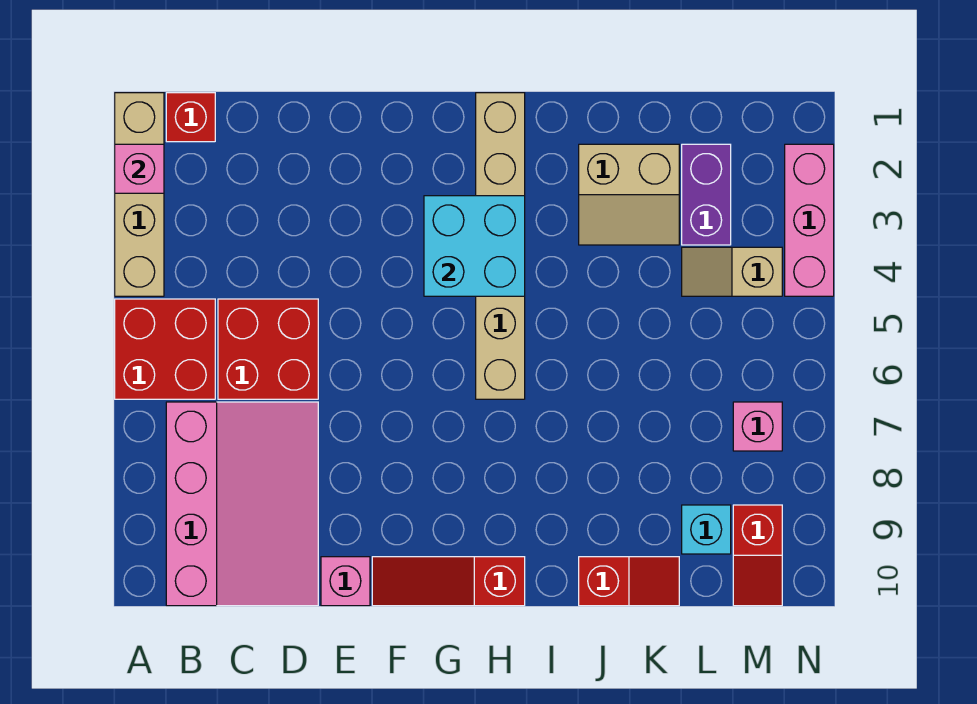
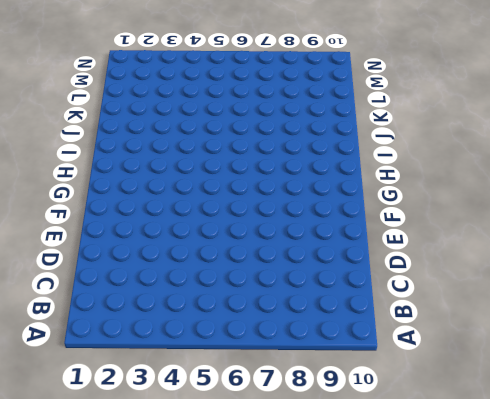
none -> tan 1x4 brick [115,93,164,296]
none -> red 2x2 brick [115,299,215,399]
none -> red 1x1 brick [166,93,215,142]

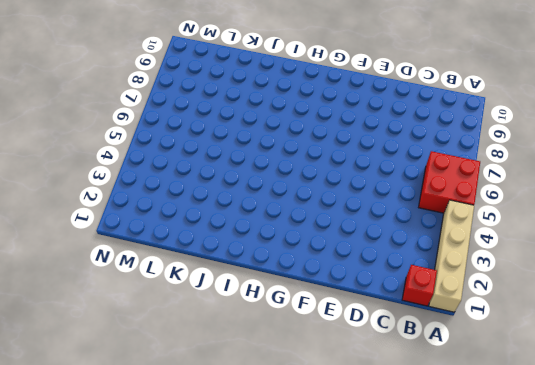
none -> pink 3x4 slope [166,402,318,606]
none -> red 2x2 brick [218,299,318,399]
none -> pink 1x1 brick [321,557,370,606]

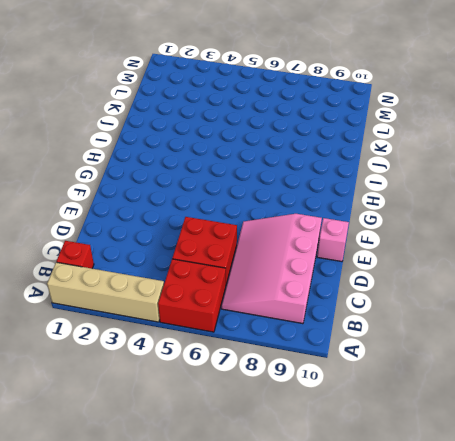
pink 3x4 slope [221,214,322,324] -> pink 3x4 slope turned to [166,402,318,606]
none -> red 1x3 slope [372,557,525,606]
none -> tan 1x6 brick [476,93,525,399]
none -> tan 2x2 slope [579,144,679,245]

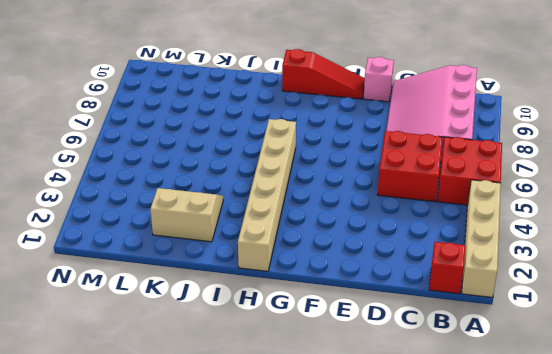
none -> red 1x2 slope [579,557,679,606]
none -> purple 1x2 brick [682,144,731,245]
none -> tan 1x2 slope [682,247,782,296]

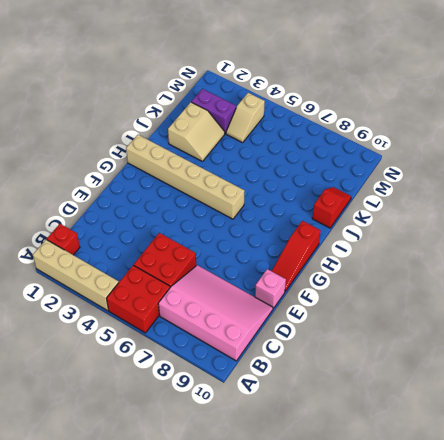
none -> cyan 1x1 brick [682,505,731,554]
none -> pink 1x1 brick [733,402,782,451]
none -> red 1x2 slope [733,505,782,606]

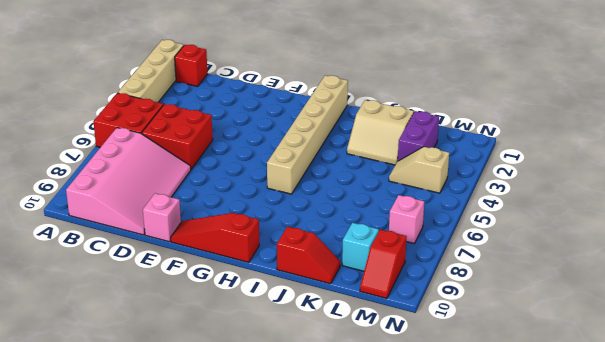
none -> pink 1x3 brick [785,144,834,296]
none -> pink 1x1 brick [115,144,164,193]
none -> cyan 2x2 brick [424,196,525,296]

